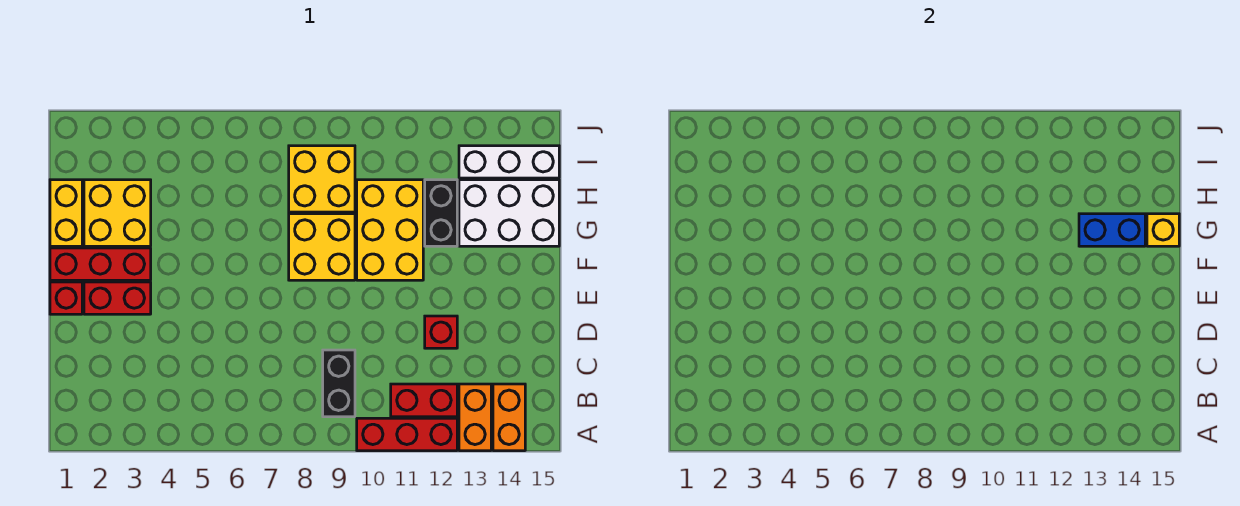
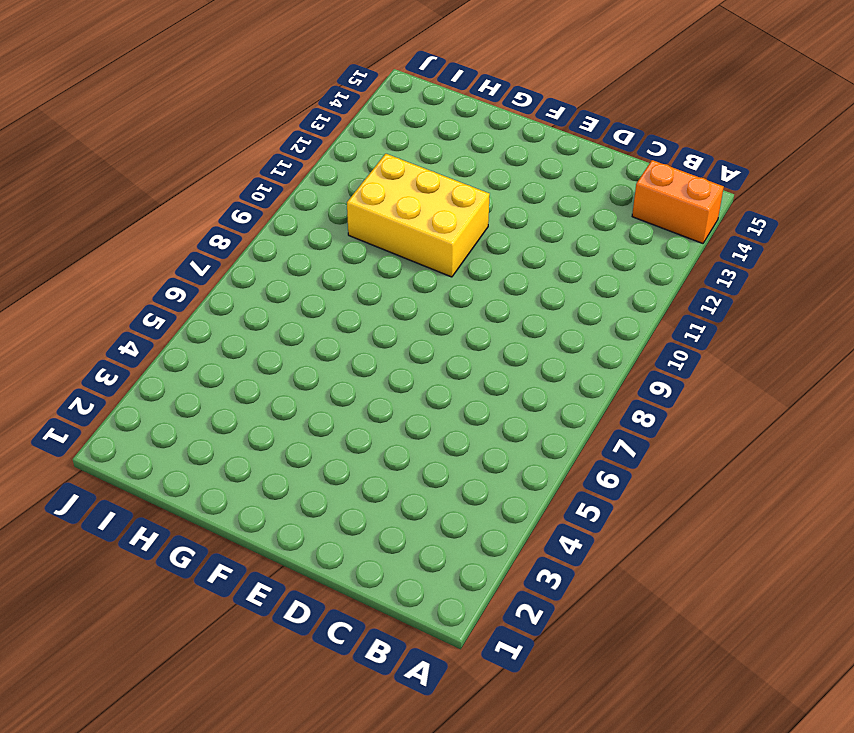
none -> red 1x3 brick [357,418,457,451]
none -> orange 1x2 brick [459,384,491,451]
none -> black 1x2 brick [323,350,355,417]

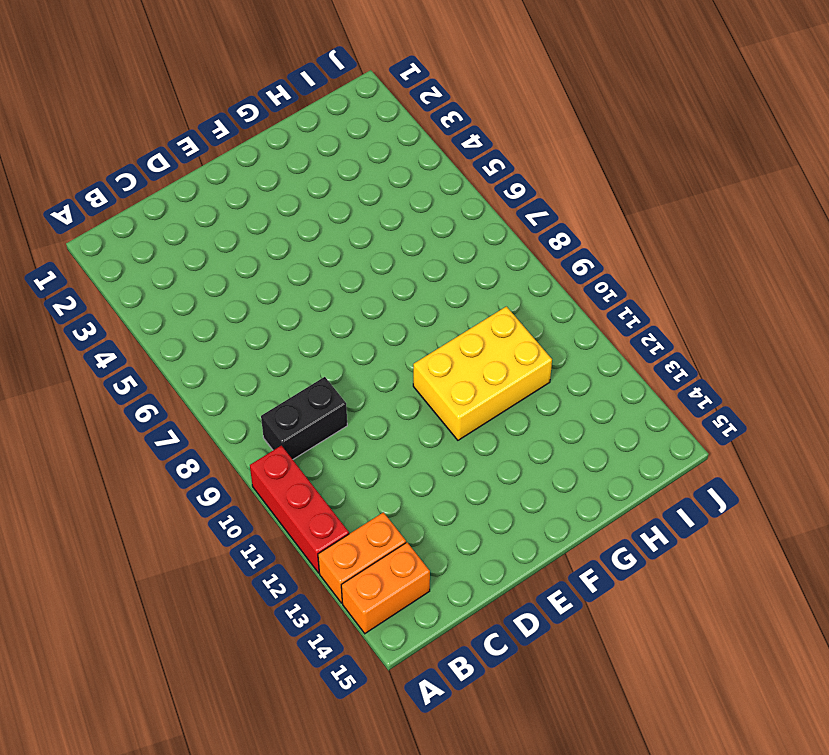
none -> red 1x2 brick [391,384,457,417]
none -> red 1x1 brick [425,316,457,348]
none -> red 1x1 brick [50,282,82,314]

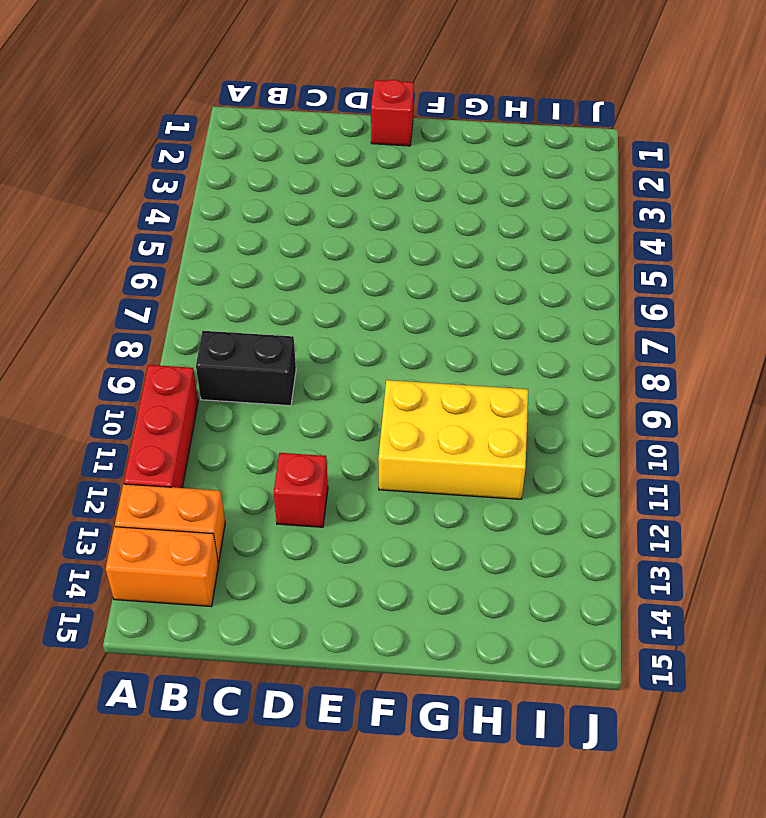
none -> red 1x2 brick [391,384,457,417]
none -> red 1x2 brick [84,282,151,314]
none -> red 1x3 brick [50,248,151,280]

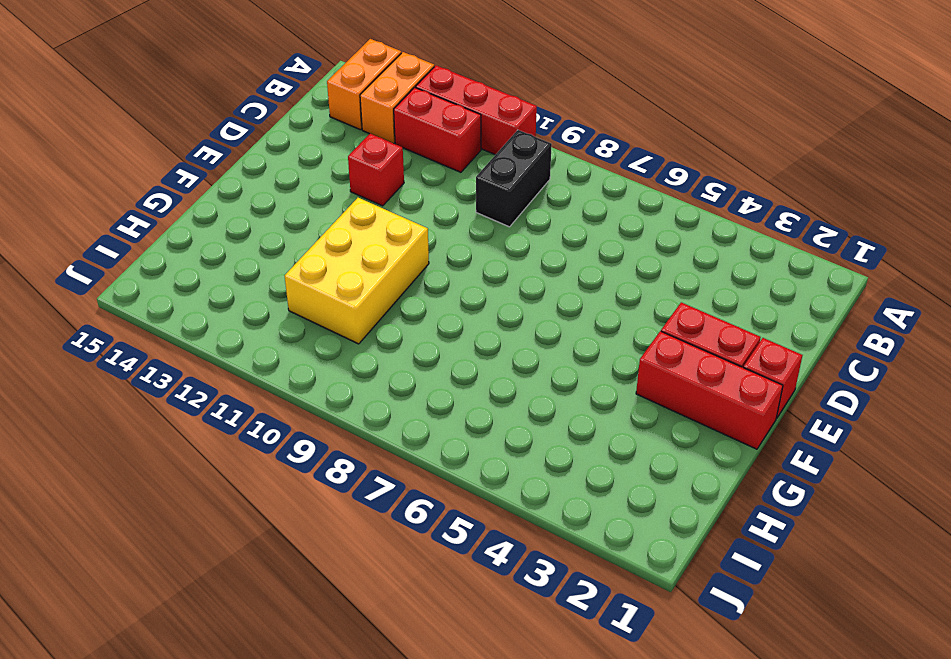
none -> yellow 2x2 brick [289,214,355,280]
none -> yellow 1x2 brick [50,180,82,246]
none -> yellow 2x2 brick [84,180,151,246]

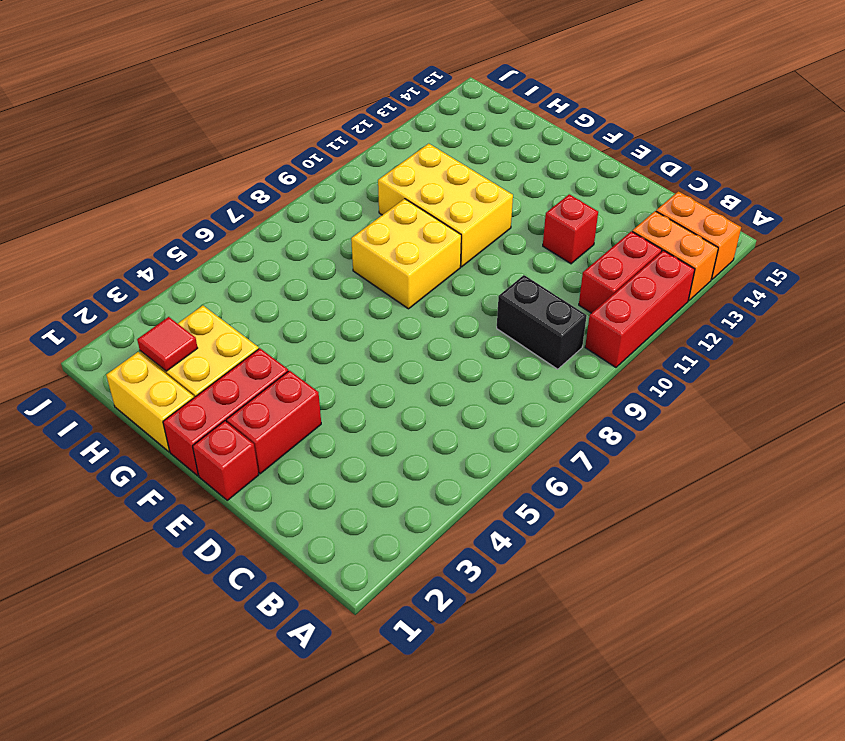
red 1x1 tile [137,317,197,371] -> none
none -> black 1x2 brick [425,180,457,246]
none -> white 2x3 brick [459,180,559,246]
none -> yellow 2x2 brick [289,146,355,212]

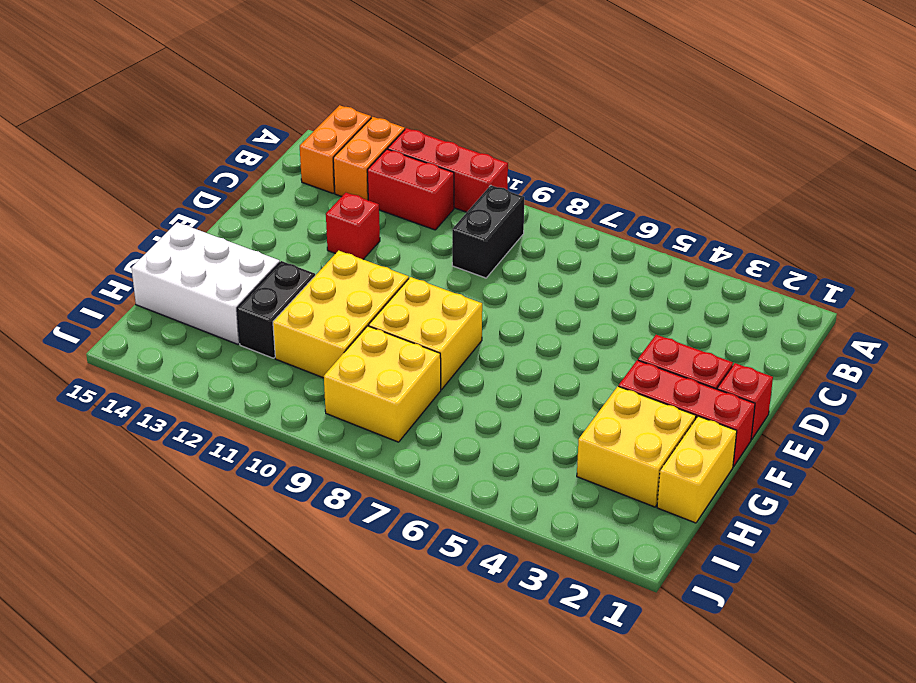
none -> white 1x3 brick [459,146,559,178]
none -> blue 1x2 brick [1079,214,1145,246]
none -> yellow 1x1 brick [1147,214,1179,246]

